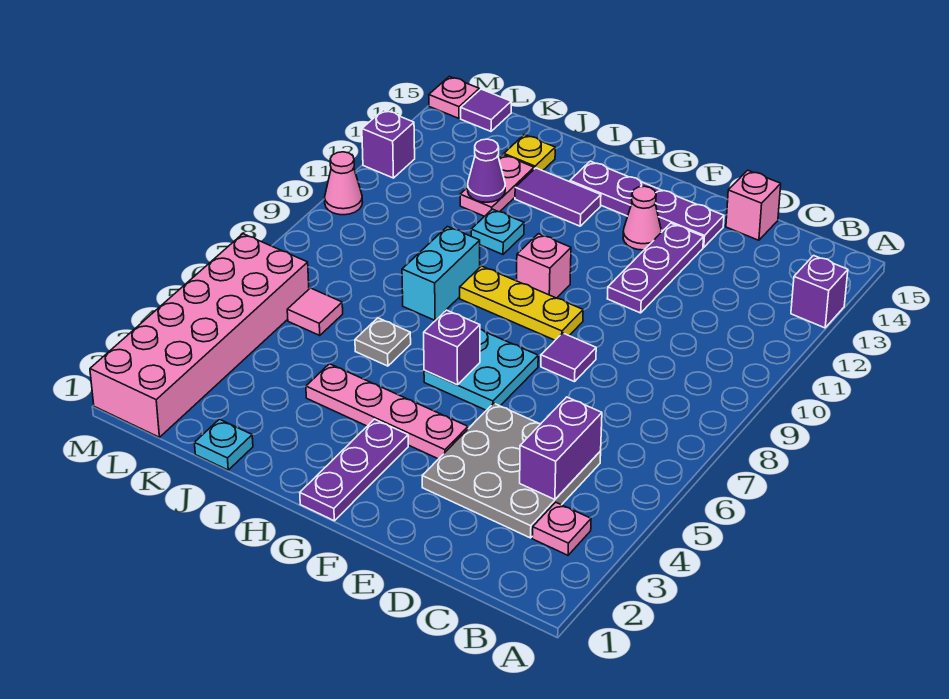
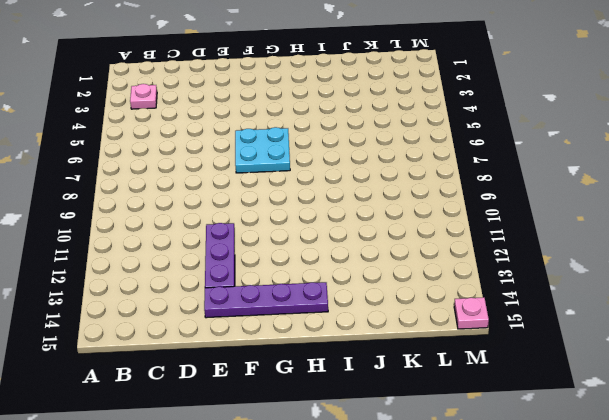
none -> purple 1x1 brick [791,256,848,328]
none -> grey 3x3 plate [422,403,601,538]
none -> pink 1x1 brick [726,170,781,240]

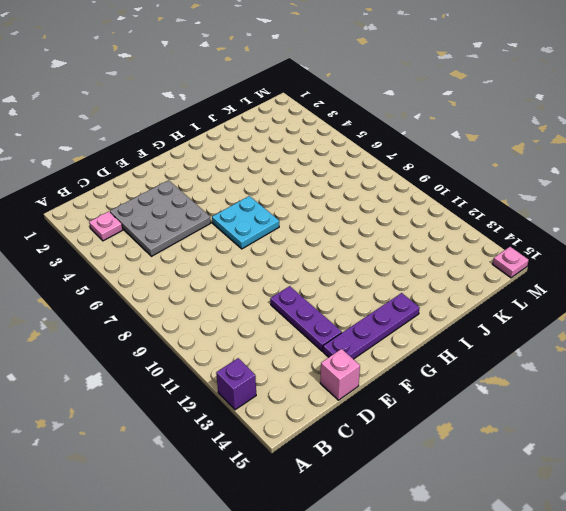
none -> purple 1x1 tile [541,333,596,382]
none -> pink 1x4 plate [306,364,468,459]
none -> yellow 1x3 plate [460,266,583,340]

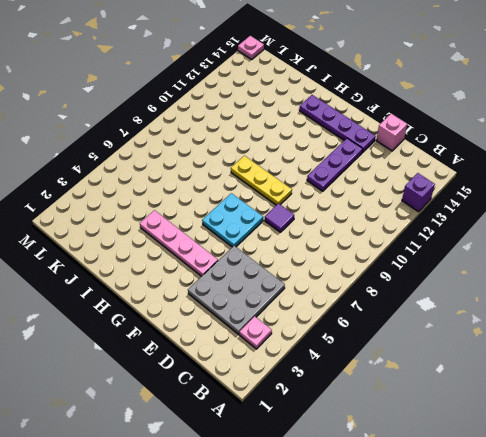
none -> pink 1x1 cone [623,186,661,250]
none -> purple 1x3 plate [300,419,408,521]
none -> pink 1x1 brick [517,234,571,298]

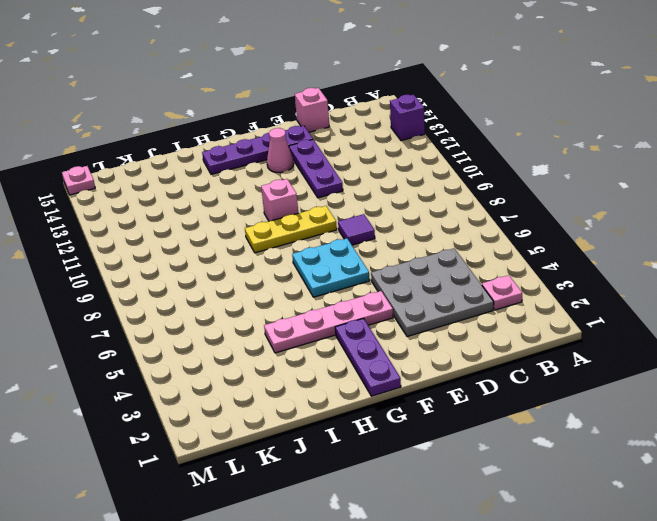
none -> purple 1x2 tile [515,168,601,226]
none -> grey 1x1 plate [355,318,411,366]
none -> cyan 1x2 brick [402,227,480,320]

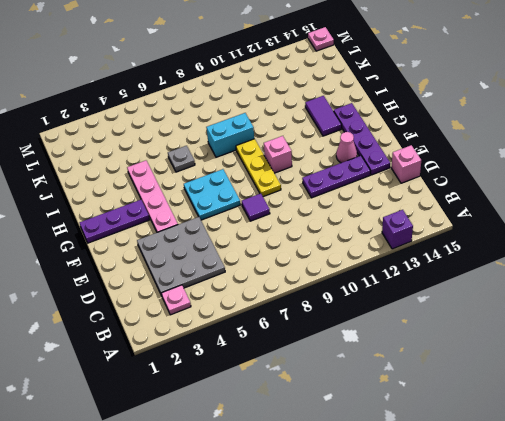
none -> cyan 1x1 plate [471,209,524,254]
none -> cyan 1x1 plate [194,419,253,470]
none -> pink 1x2 plate [460,155,534,216]

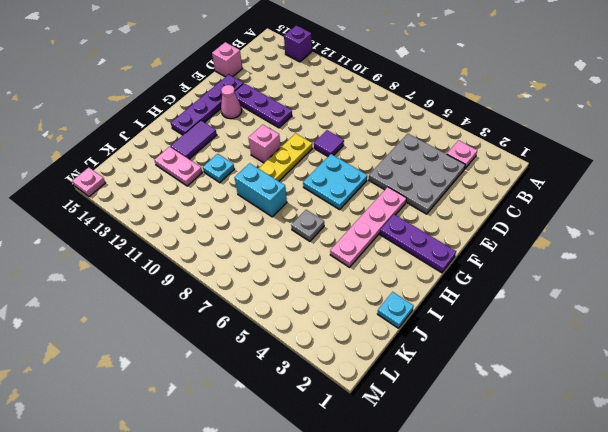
none -> yellow 1x1 plate [504,135,555,171]
none -> pink 1x1 tile [287,288,343,336]
none -> pink 2x6 brick [90,234,309,437]

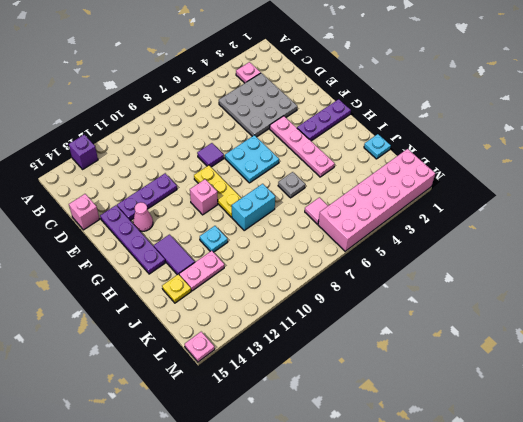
none -> purple 1x1 tile [461,89,511,131]
none -> pink 1x1 cone [325,152,363,215]
none -> purple 1x1 brick [362,110,415,178]

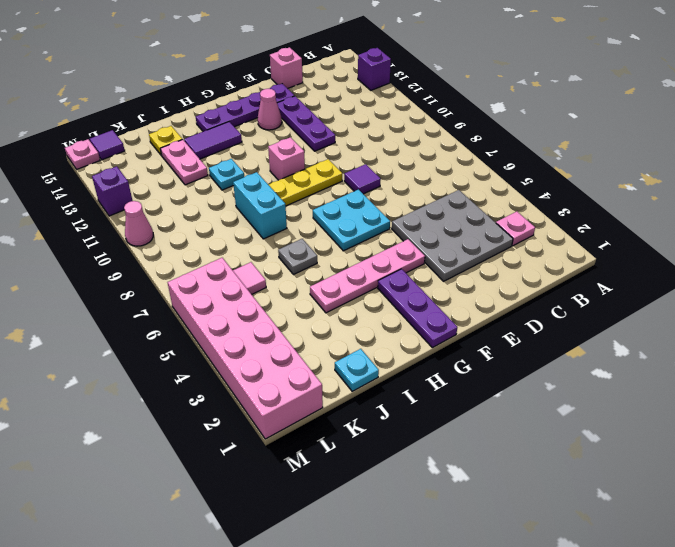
none -> purple 1x2 brick [520,397,602,500]
none -> purple 1x1 brick [424,310,480,385]
none -> purple 1x1 cone [468,139,505,202]

